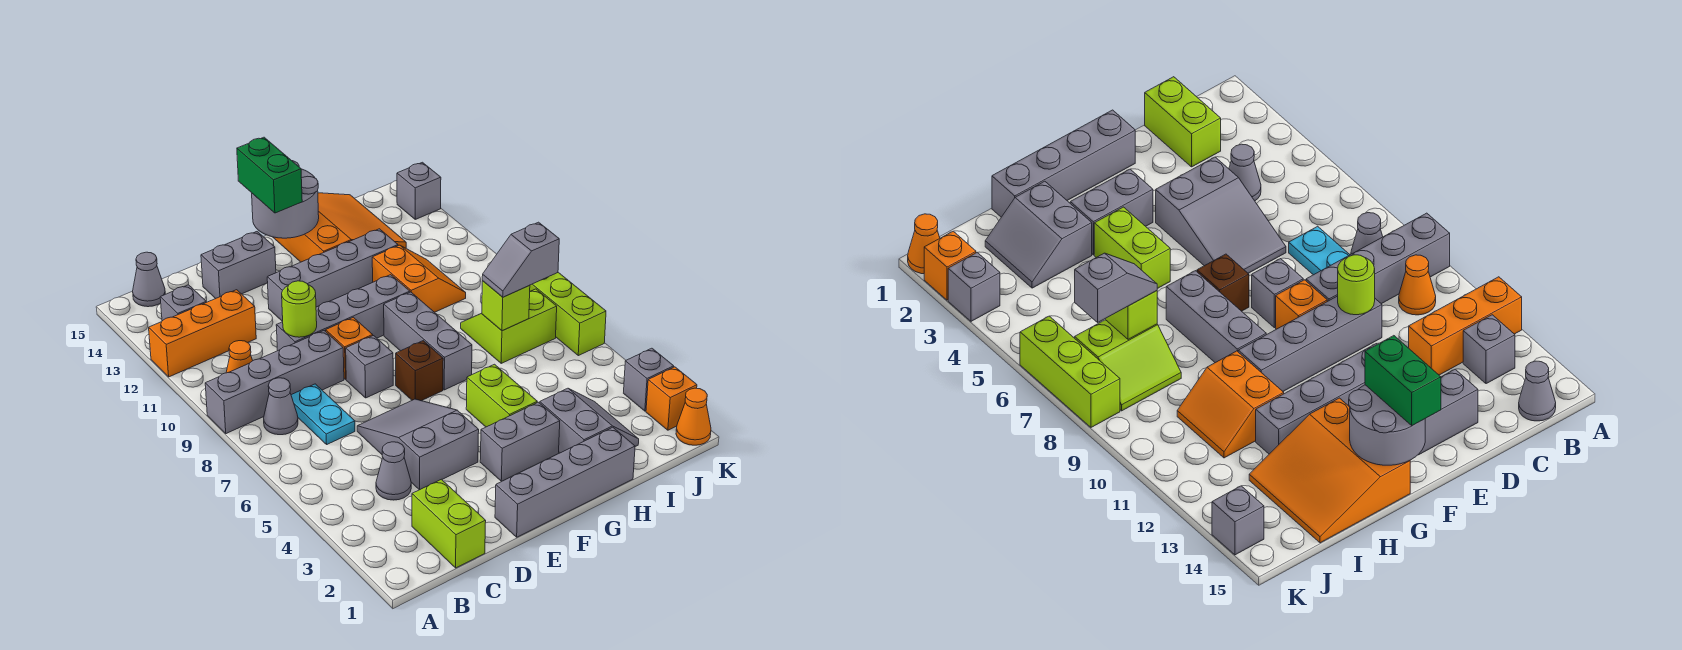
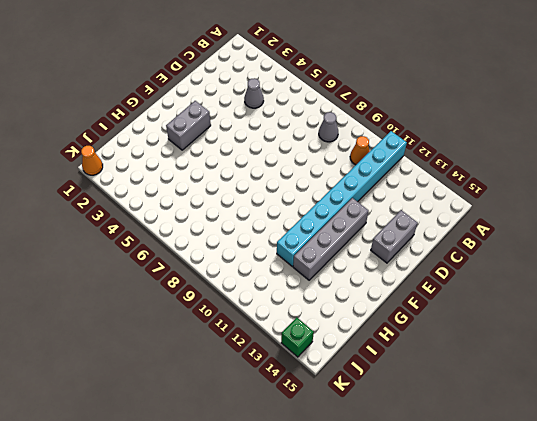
cyan 1x8 brick [277,131,407,266] -> orange 2x2 slope [372,245,466,312]
green 1x1 brick [281,317,314,357] -> grey 1x1 brick [397,162,441,219]
none -> grey 1x4 brick [205,331,344,434]
none -> orange 1x3 brick [149,290,256,377]
none -> grey 1x1 brick [160,285,206,321]
none -> grey 1x1 cone [133,252,165,307]

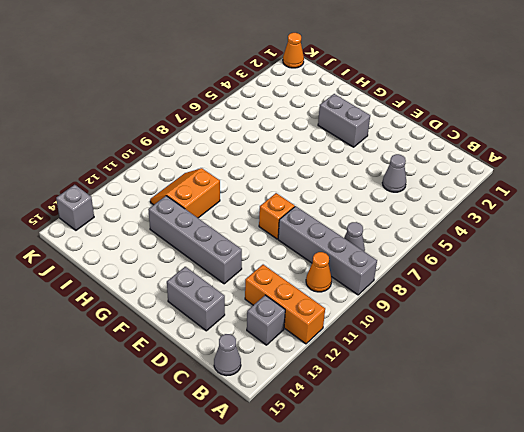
none -> lime 1x2 brick [412,479,486,568]
none -> cyan 1x2 plate [291,384,355,444]
none -> grey 2x3 slope [357,399,479,490]
none -> grey 1x4 brick [276,275,410,350]

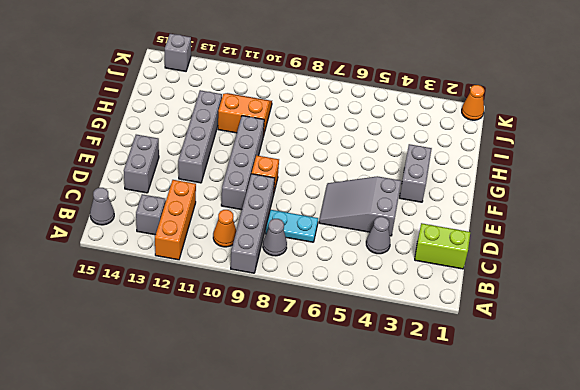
none -> grey 1x4 brick [495,427,635,537]
none -> grey 1x1 brick [346,336,393,398]
none -> brown 1x1 brick [396,341,443,401]
none -> lime 1x2 brick [466,364,537,427]

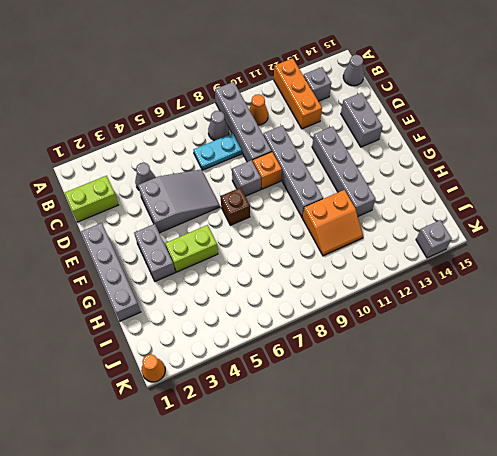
none -> grey 1x3 brick [384,292,472,390]
none -> orange 3x3 slope [273,193,406,262]
none -> grey 2x2 slope [540,388,639,453]
none -> lime 2x2 slope [461,289,557,363]

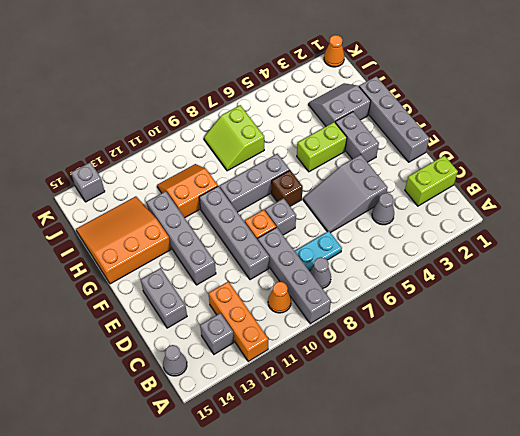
none -> orange 1x1 brick [646,367,697,430]
none -> grey 1x1 brick [624,348,674,411]
none -> lime 1x3 brick [530,272,606,356]
none -> lime 1x1 round brick [282,281,317,337]

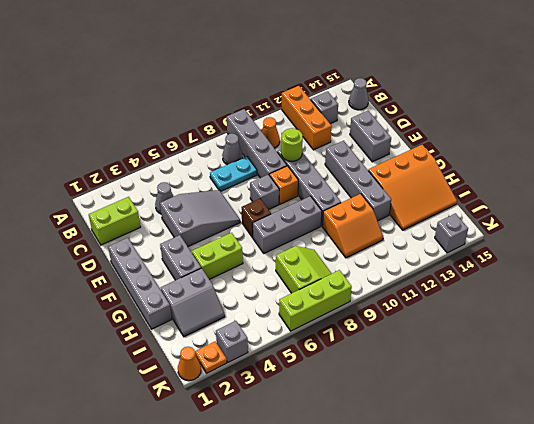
orange 1x1 plate [195,341,227,373] -> orange 1x1 brick [646,367,697,430]
none -> grey 2x2 round brick [252,161,319,238]
none -> lime 1x1 brick [482,281,530,331]
none -> green 1x2 brick [237,137,302,213]
none -> grey 1x2 slope [482,222,559,297]

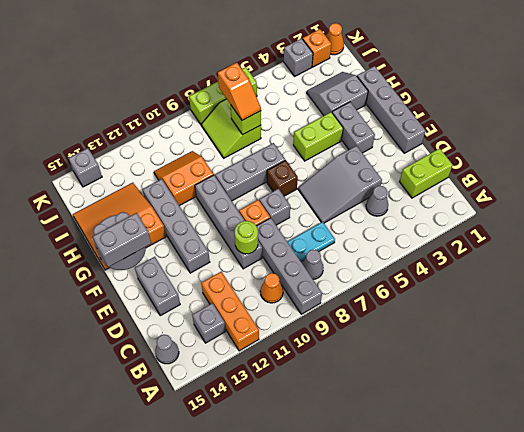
grey 1x2 brick [93,213,151,267] -> green 1x2 brick [237,137,302,213]
orange 1x2 slope [218,63,261,120] -> grey 1x2 slope [482,222,559,297]

